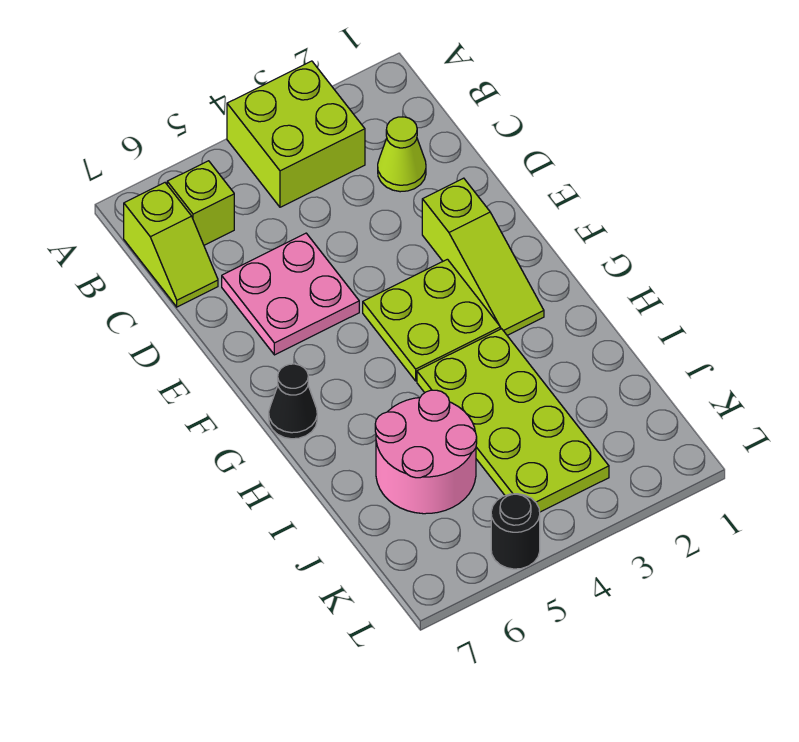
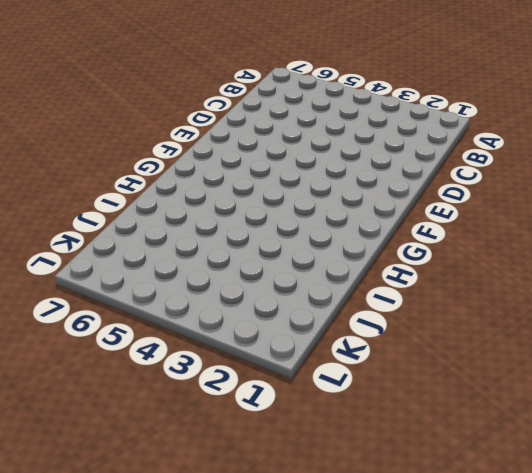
none -> lime 2x2 brick [227,61,365,207]
none -> lime 1x1 brick [167,161,234,245]

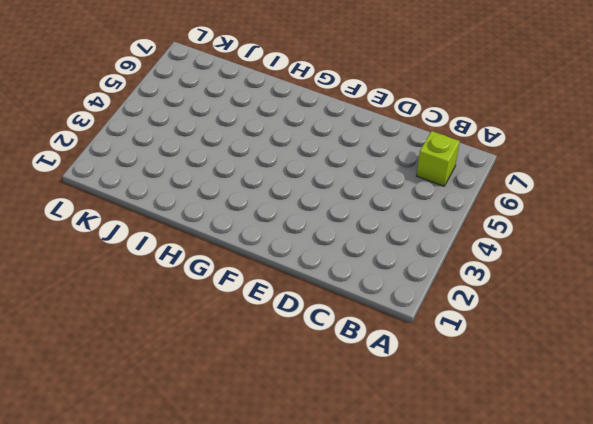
none -> lime 2x2 brick [227,61,365,207]
none -> lime 1x2 slope [124,183,218,307]

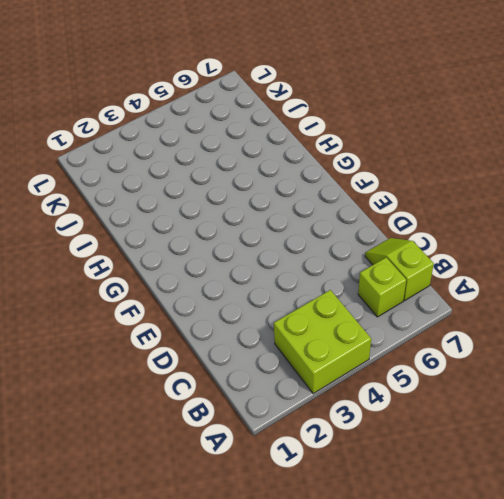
none -> lime 1x1 cone [378,117,426,192]
none -> pink 2x2 plate [222,233,359,355]

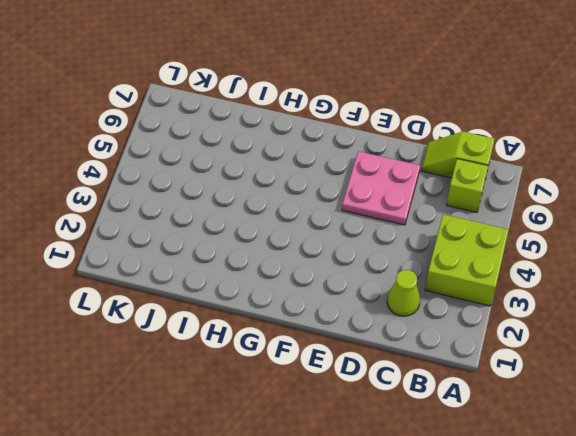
none -> lime 1x3 slope [422,178,544,335]
none -> lime 2x2 plate [363,259,500,381]

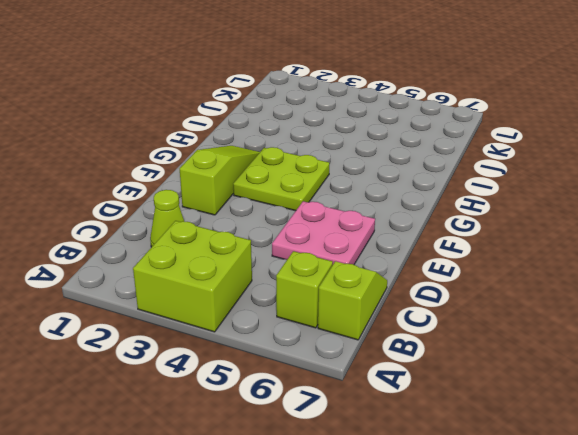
none -> black 1x1 cone [269,364,317,439]
none -> lime 2x4 plate [417,329,609,512]

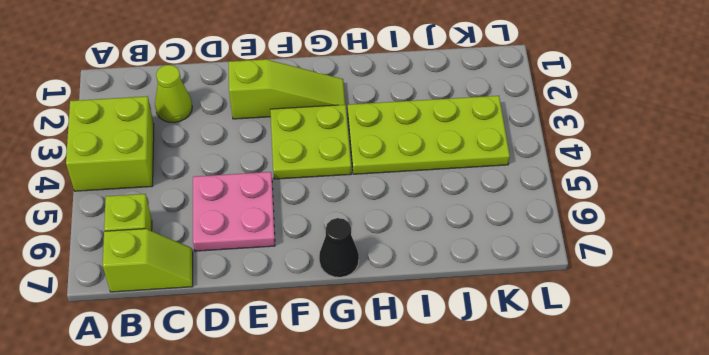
none -> pink 2x2 round brick [375,390,477,514]
none -> black 1x1 round brick [491,494,540,569]

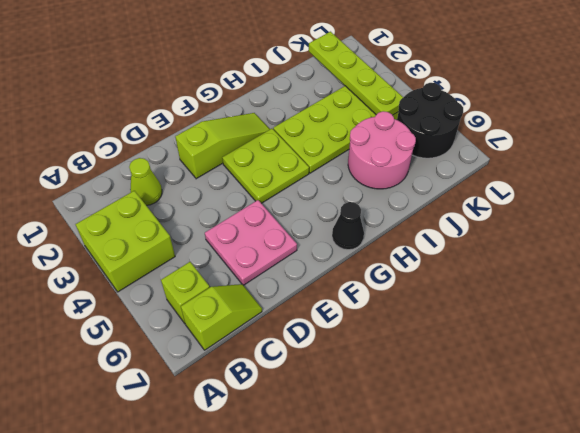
lime 1x4 plate [309,32,403,115] -> none
black 2x2 round brick [397,83,463,158] -> black 1x1 round brick [491,494,540,569]

